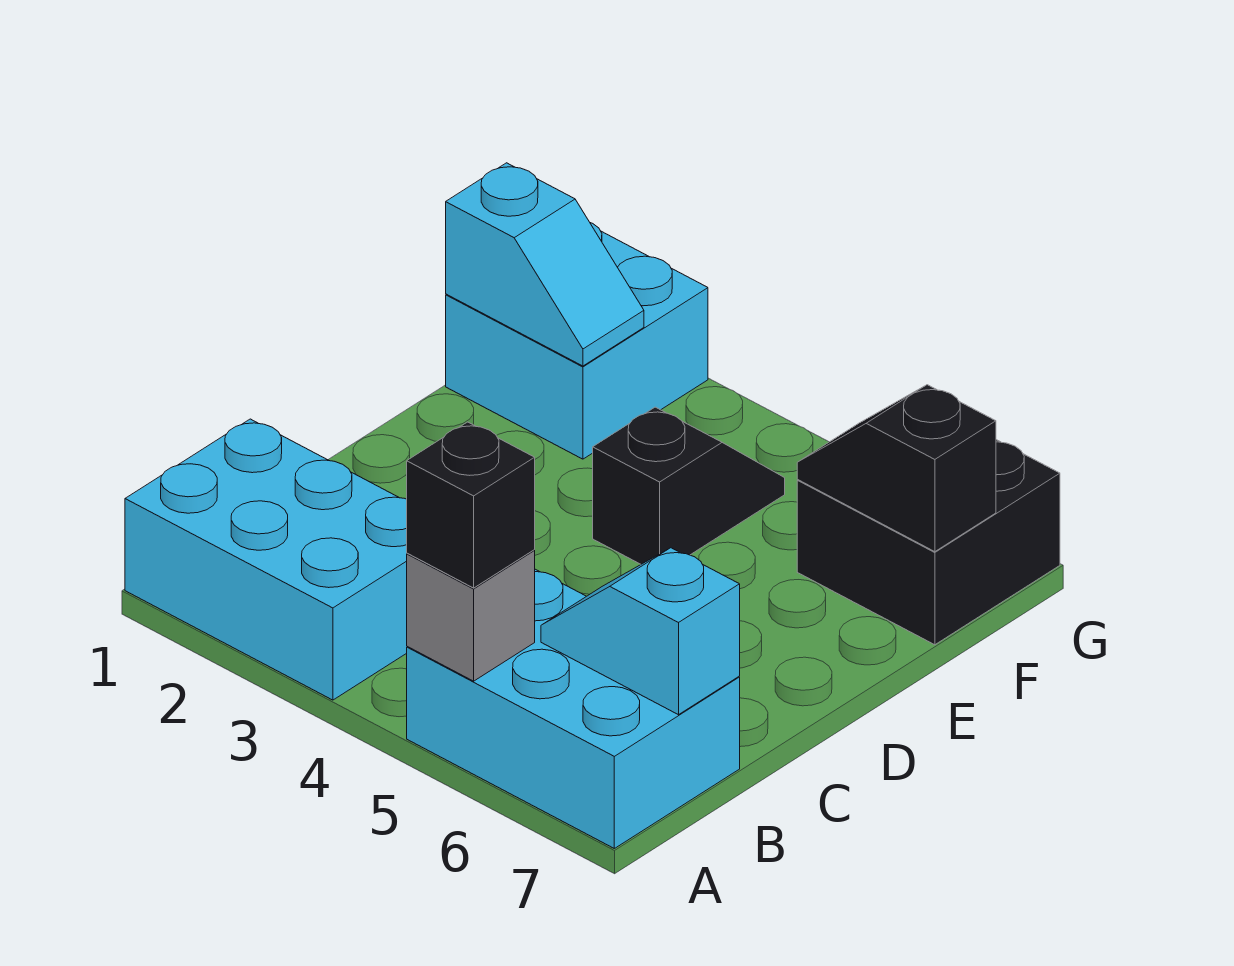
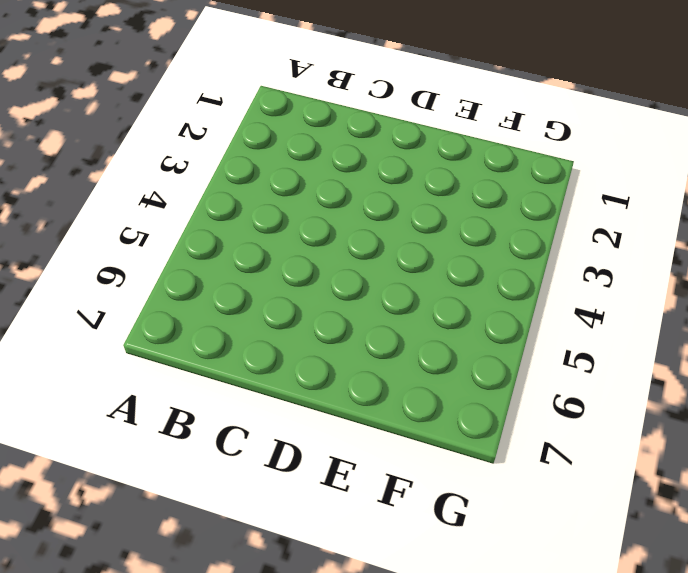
none -> cyan 2x3 brick [125,419,407,700]
none -> cyan 2x3 brick [407,569,740,848]

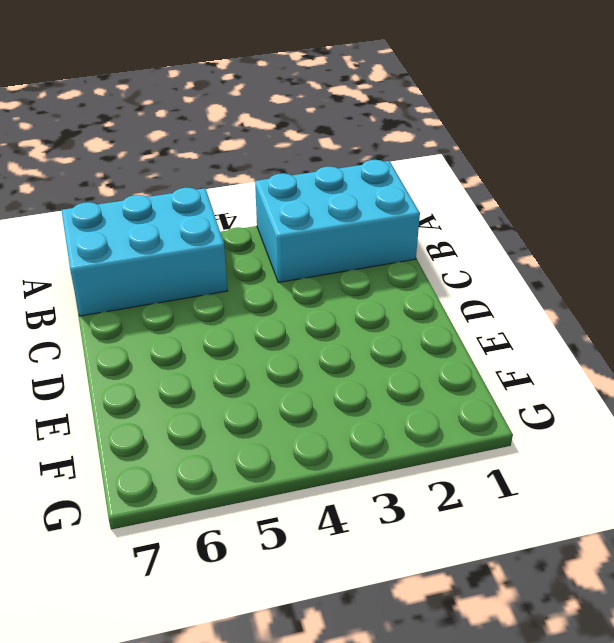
none -> black 1x2 slope [593,407,785,564]
none -> cyan 2x2 brick [446,223,708,459]

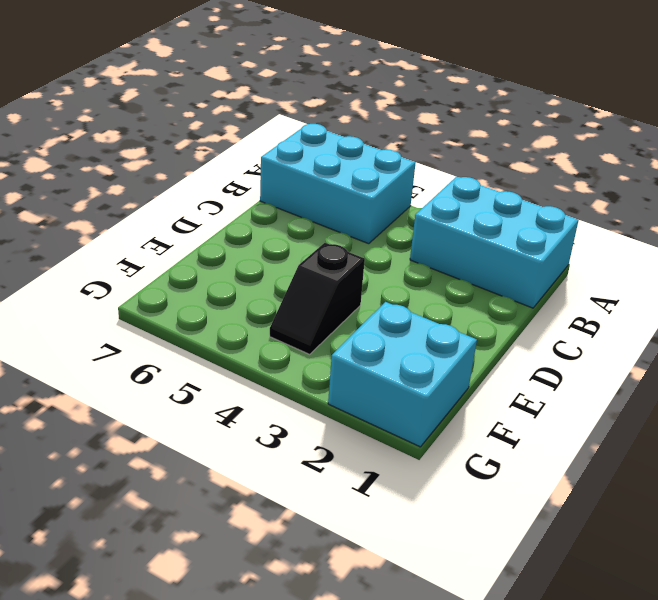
none -> black 2x2 brick [797,440,1060,645]
none -> grey 1x1 brick [407,550,535,681]

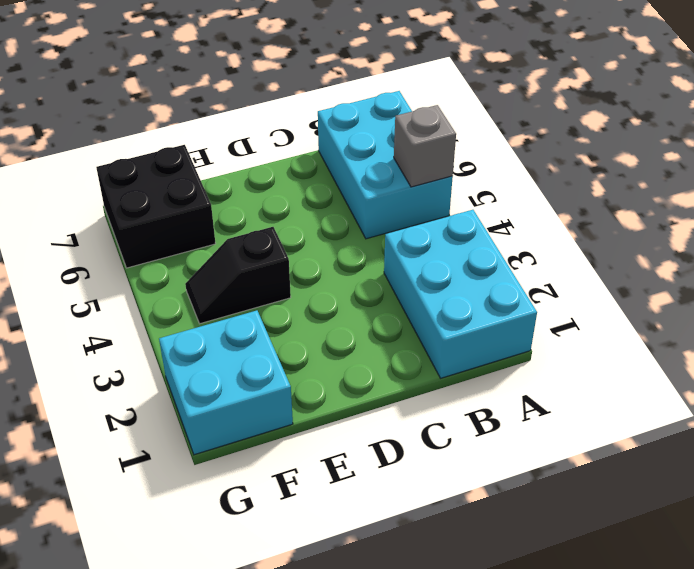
none -> cyan 1x2 slope [541,548,740,715]
none -> cyan 1x2 slope [446,163,644,366]

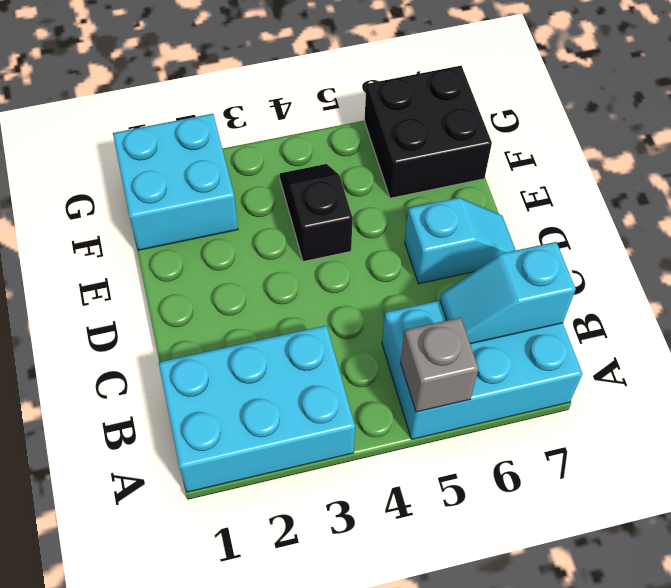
cyan 1x2 slope [405,198,516,284] -> cyan 1x2 slope moved to [446,163,644,366]
none -> black 1x2 slope [797,385,996,552]
none -> black 1x1 brick [407,422,535,588]

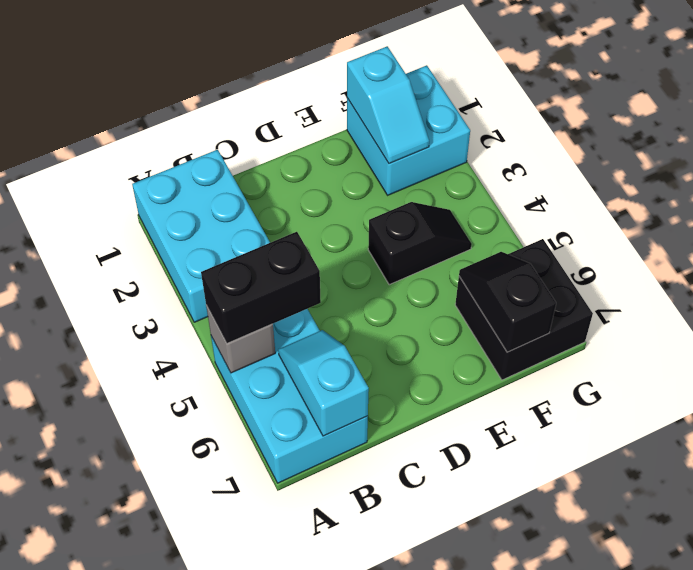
black 1x2 brick [201,232,321,344] -> black 1x1 brick [407,422,535,588]

